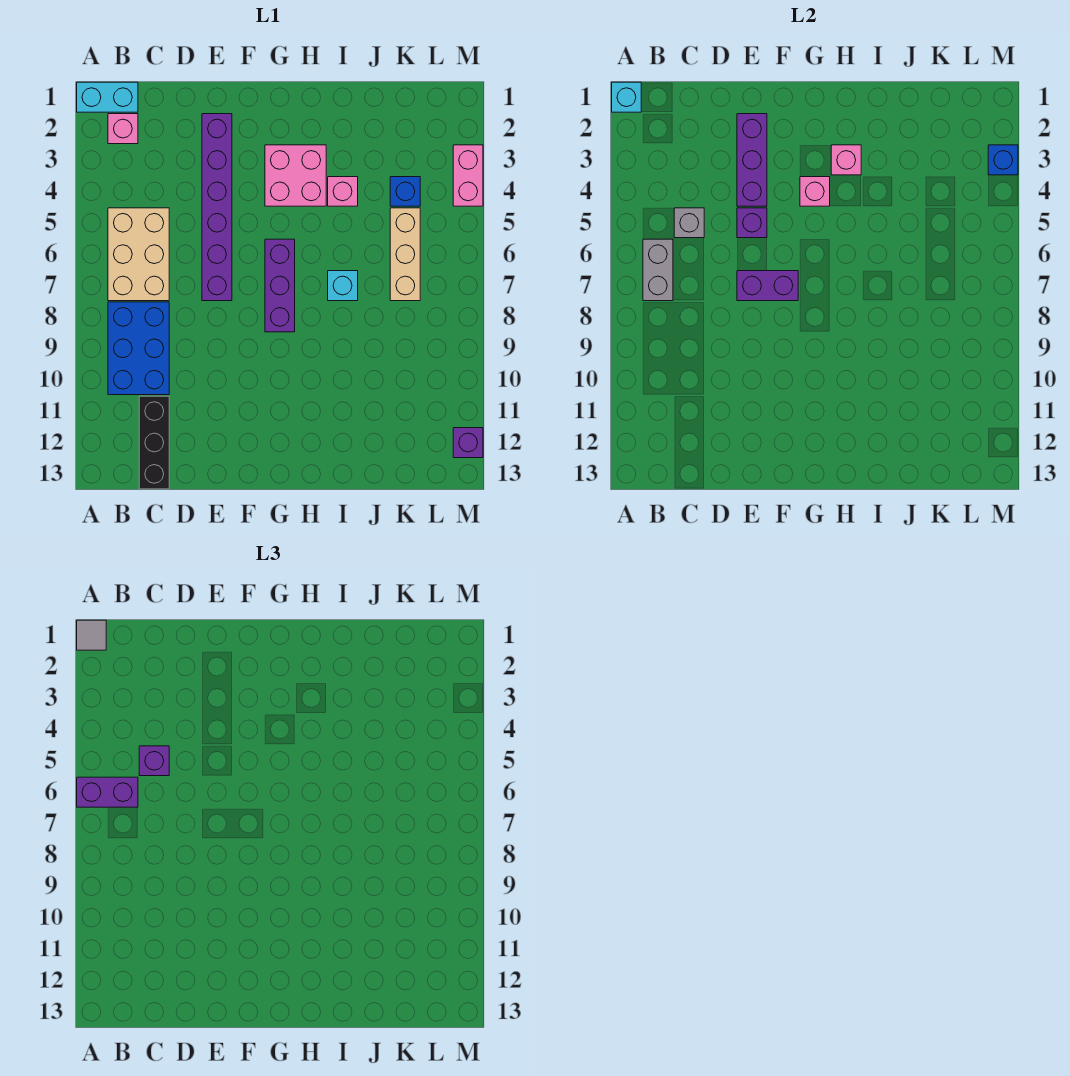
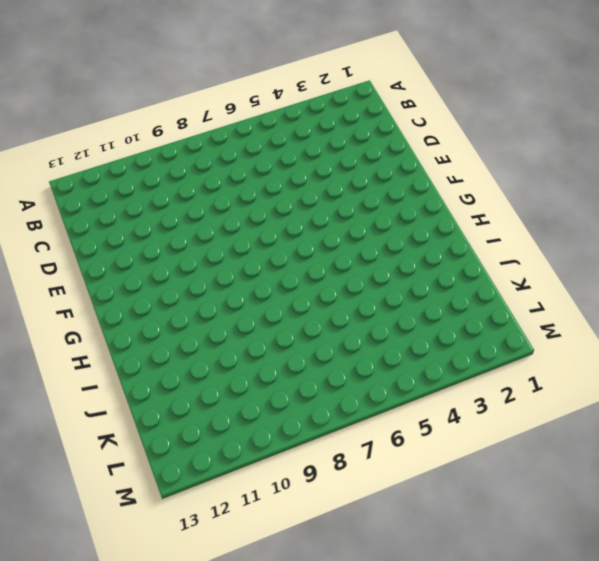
none -> cyan 1x2 brick [77,82,138,112]
none -> pink 1x1 brick [108,114,138,144]
none -> tan 2x3 brick [108,208,169,301]

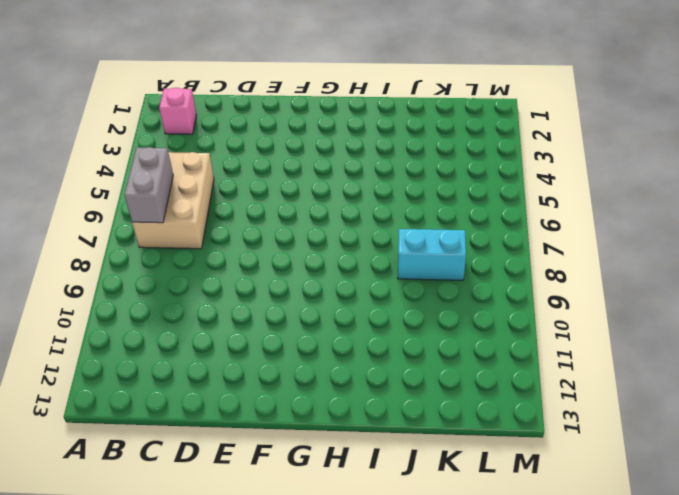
cyan 1x2 brick [398,229,466,280] -> cyan 1x2 brick moved to [77,82,138,112]
none -> blue 2x3 brick [108,302,169,395]
none -> black 1x3 brick [139,396,169,489]
none -> purple 1x6 brick [202,114,232,301]

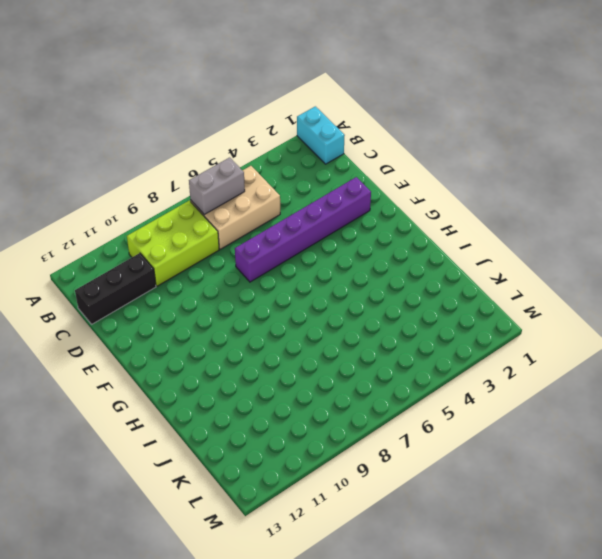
lime 2x3 brick [127,201,219,286] -> blue 2x3 brick [108,302,169,395]
none -> pink 1x1 brick [108,114,138,144]
none -> pink 2x2 brick [265,145,326,206]
none -> purple 1x3 brick [265,239,295,332]

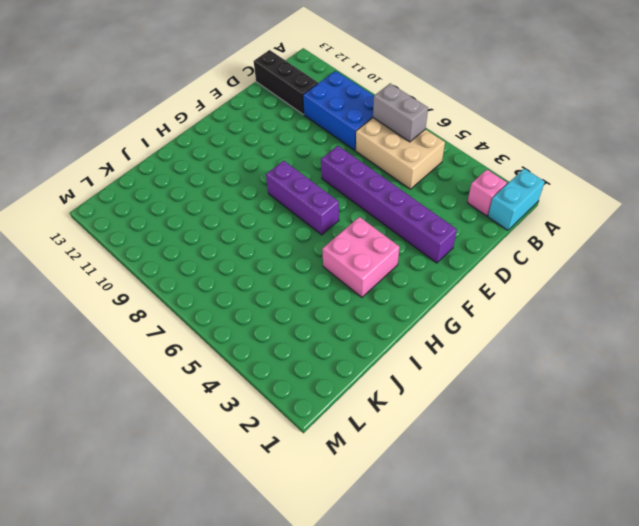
none -> pink 1x1 brick [328,177,358,206]
none -> cyan 1x1 brick [328,271,358,301]
none -> blue 1x1 brick [390,177,420,206]

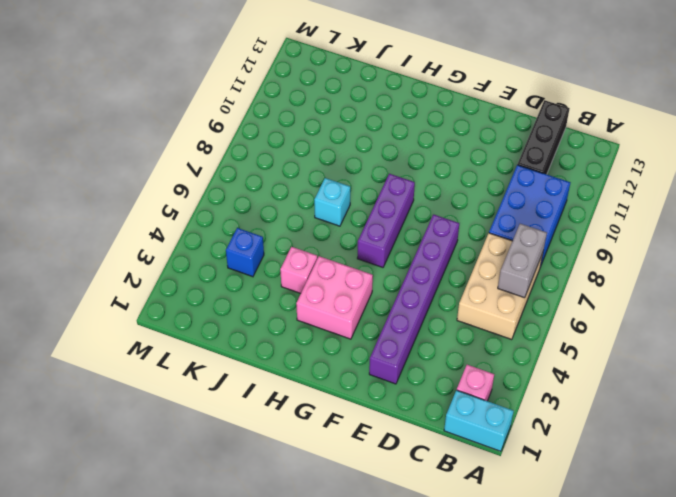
none -> tan 1x3 brick [390,208,420,301]
none -> pink 1x2 brick [453,145,483,206]
none -> purple 1x1 brick [453,428,483,458]

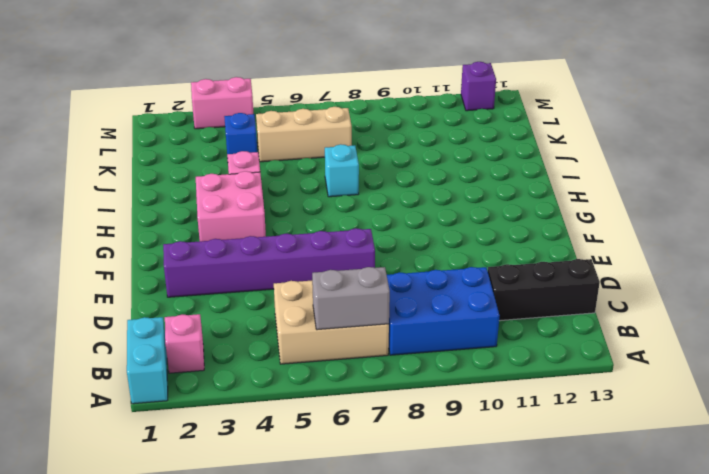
none -> purple 1x3 brick [265,239,295,332]
none -> cyan 1x1 brick [612,82,641,112]
none -> grey 1x1 brick [674,208,704,238]

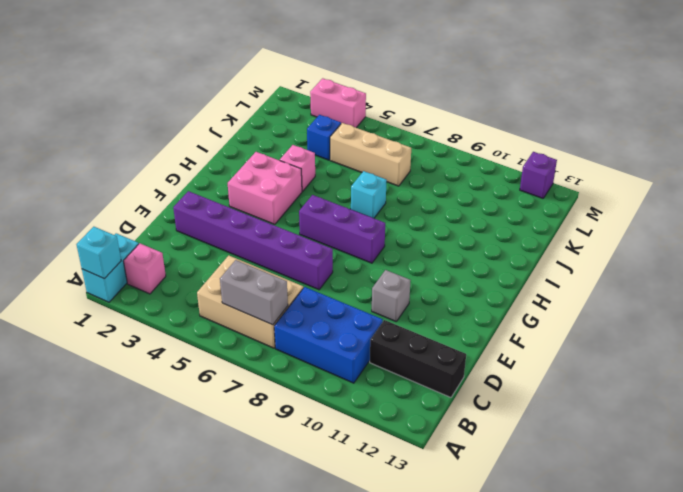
grey 1x1 brick [372,270,411,321] -> grey 1x1 brick moved to [674,208,704,238]
none -> purple 1x3 brick [737,114,767,206]
none -> purple 1x1 brick [737,208,767,238]
none -> purple 1x2 brick [737,271,798,301]

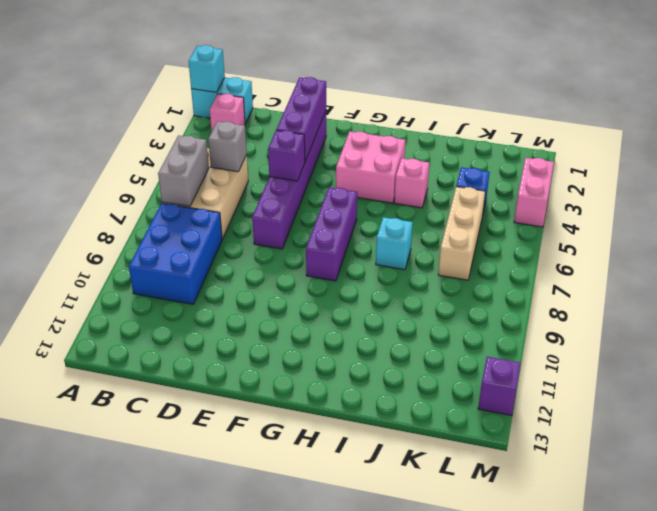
none -> black 1x3 brick [139,396,169,489]
none -> purple 1x2 brick [737,271,798,301]
none -> pink 1x1 brick [800,177,830,206]

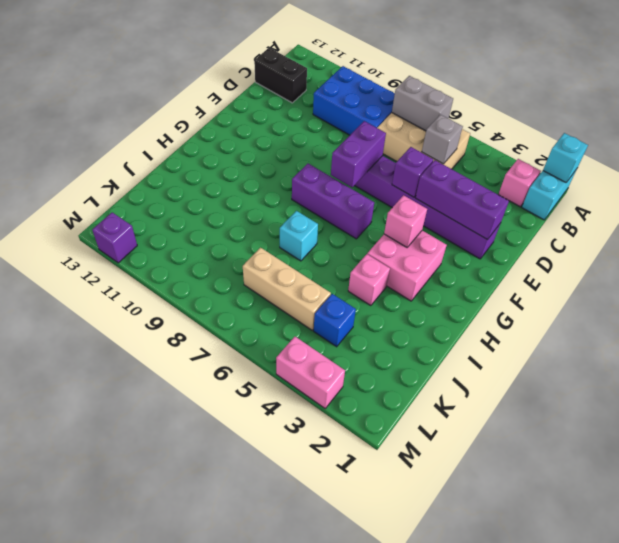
black 1x2 brick [254,48,307,103] -> black 1x3 brick [139,396,169,489]
none -> pink 1x1 brick [831,145,861,175]
none -> blue 1x1 brick [988,145,1018,175]
none -> grey 1x1 tile [77,620,106,650]

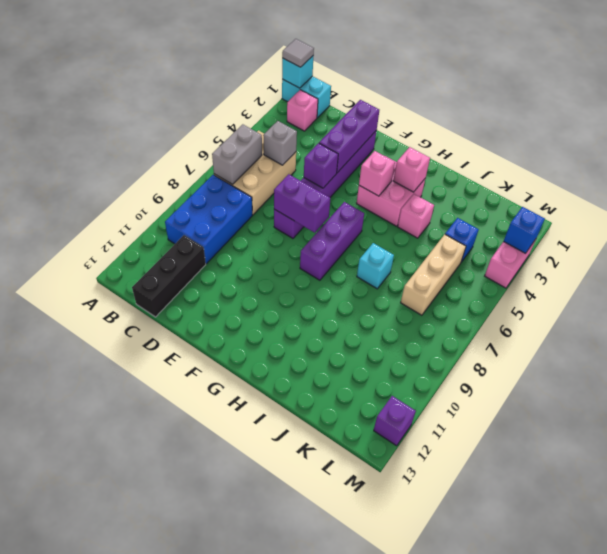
none -> purple 1x2 brick [77,777,138,807]
none -> purple 1x1 brick [139,746,169,776]

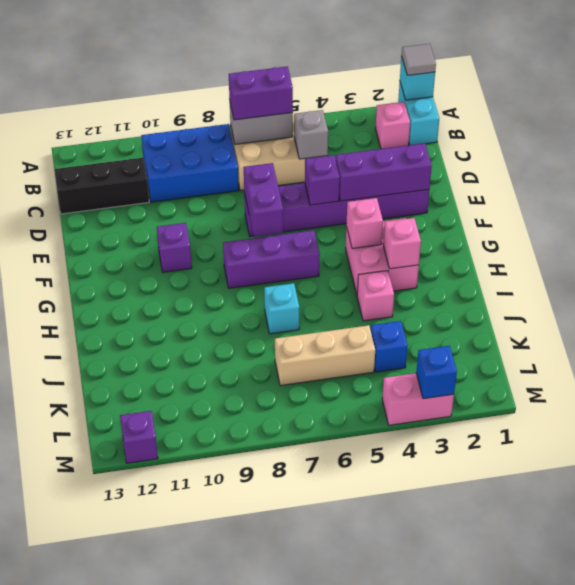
purple 1x2 brick [229,66,293,120] -> purple 1x2 brick turned to [77,777,138,807]
purple 1x1 brick [157,223,192,272] -> purple 1x1 brick moved to [139,746,169,776]

